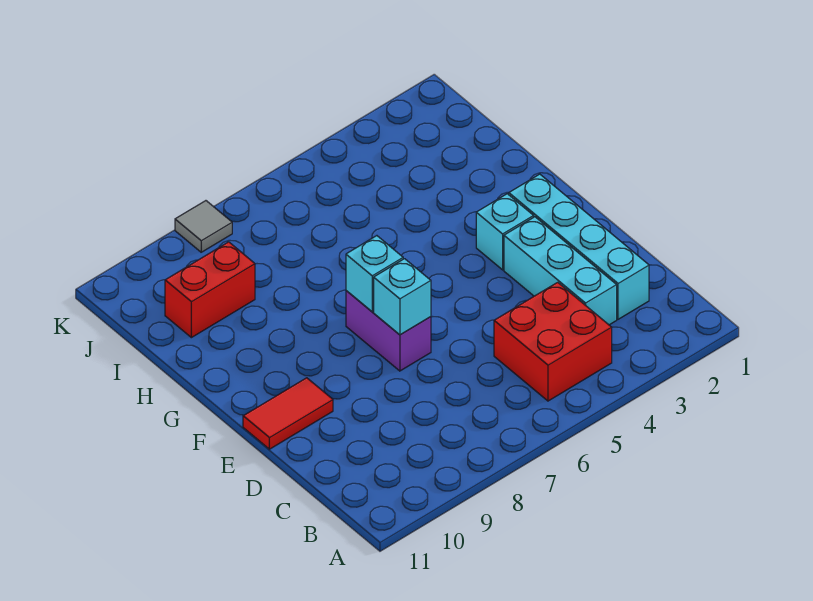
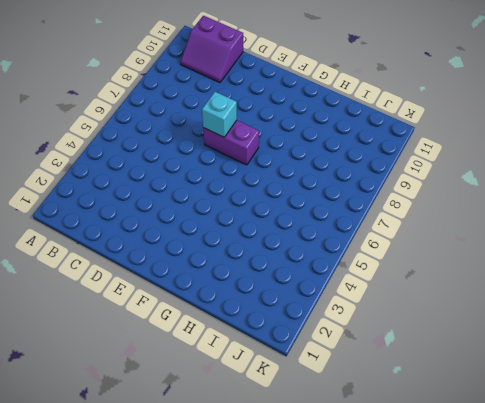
purple 2x2 slope [181,16,243,83] -> none
none -> red 2x2 brick [494,282,612,401]
none -> cyan 1x4 brick [509,174,649,319]

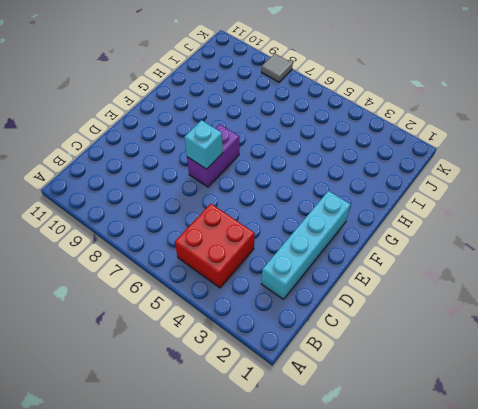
none -> cyan 1x3 brick [504,217,617,325]
none -> red 1x2 tile [243,378,333,449]

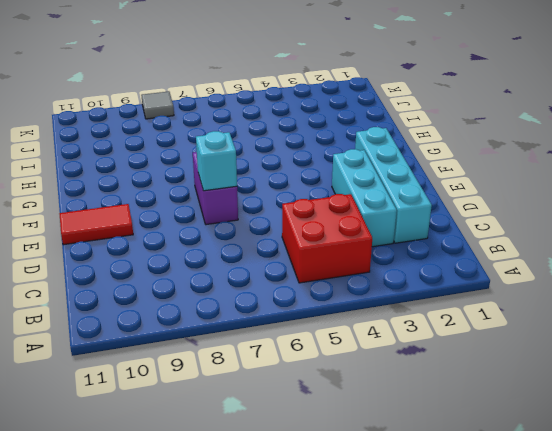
none -> cyan 1x1 brick [476,194,534,270]
none -> red 1x2 brick [165,242,255,338]

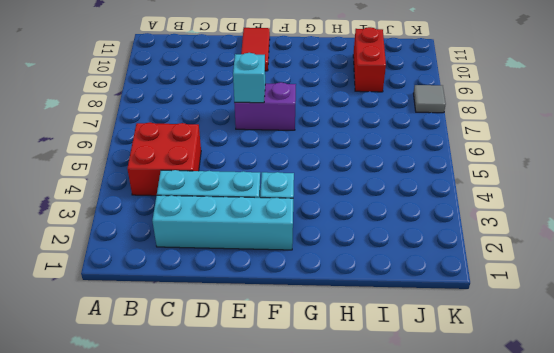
none -> cyan 1x1 brick [346,236,403,312]

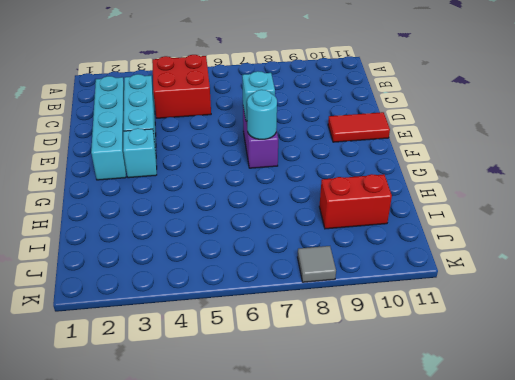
cyan 1x1 round brick [247,90,277,139] -> cyan 1x1 brick [346,236,403,312]

